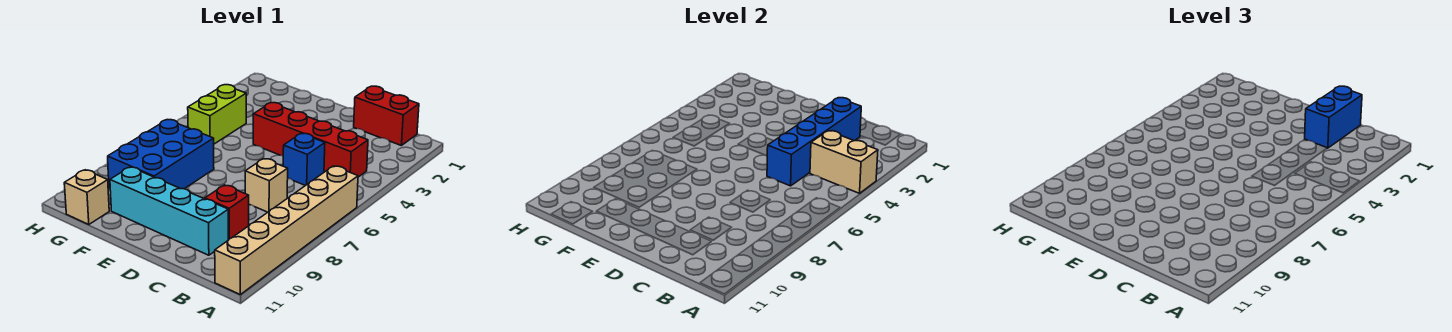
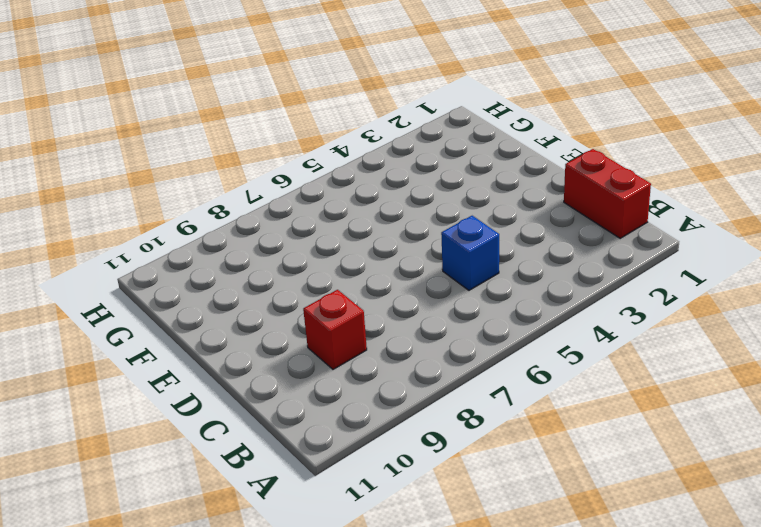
none -> tan 1x6 brick [215,166,358,294]
none -> red 1x4 brick [253,103,368,177]
none -> tan 1x1 brick [245,159,288,212]

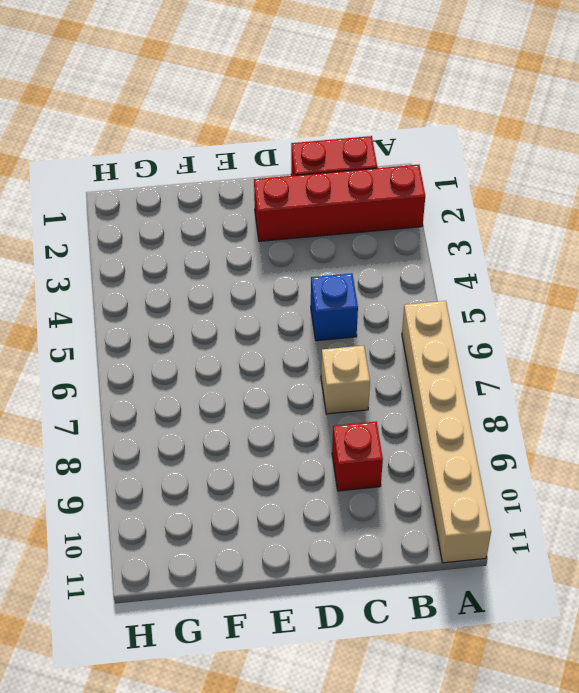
red 1x4 brick [254,165,425,241] -> red 1x4 brick moved to [253,103,368,177]
none -> cyan 1x4 brick [110,167,228,255]
none -> blue 2x3 brick [108,120,214,189]
none -> lime 1x2 brick [188,85,246,144]

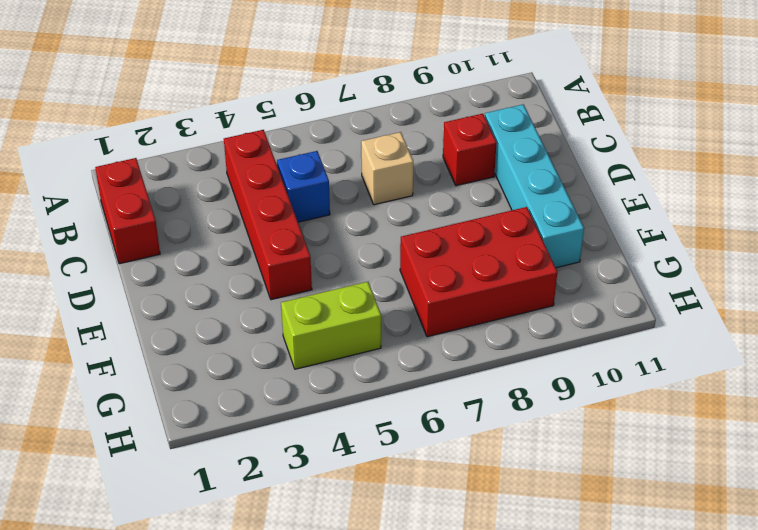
red 2x3 brick [400,207,557,337] -> blue 2x3 brick [108,120,214,189]
none -> tan 1x6 brick [215,166,358,294]
none -> tan 1x1 brick [64,170,109,225]
none -> tan 1x2 brick [810,131,878,193]

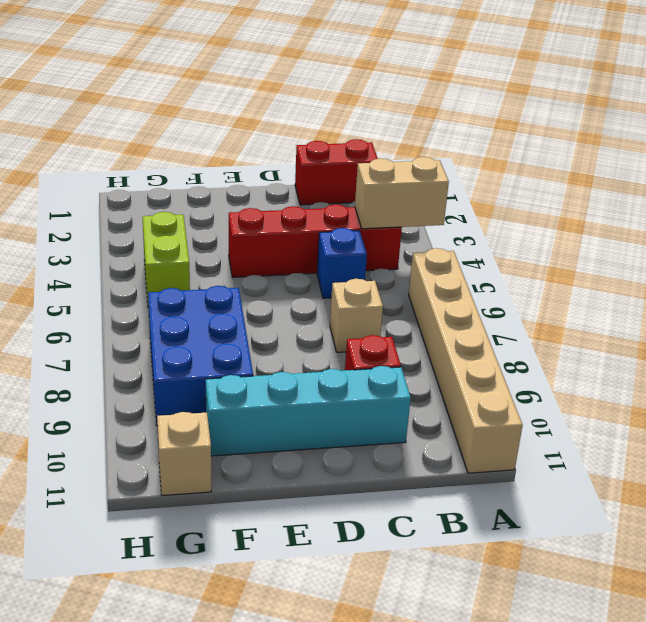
none -> blue 1x4 brick [767,98,861,186]
none -> blue 1x2 brick [1305,86,1362,148]

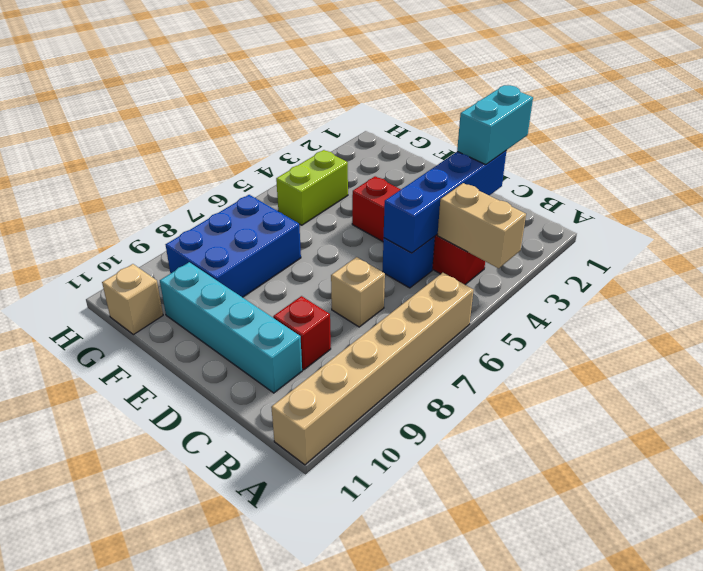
cyan 1x2 brick [457,85,533,165] -> blue 1x2 brick [1305,86,1362,148]
none -> red 1x2 brick [354,86,419,145]

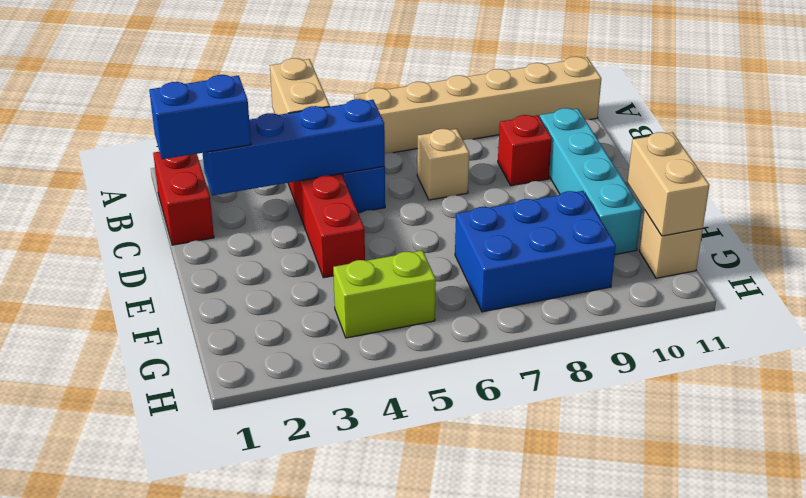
tan 1x2 brick [627,132,709,236] -> none

